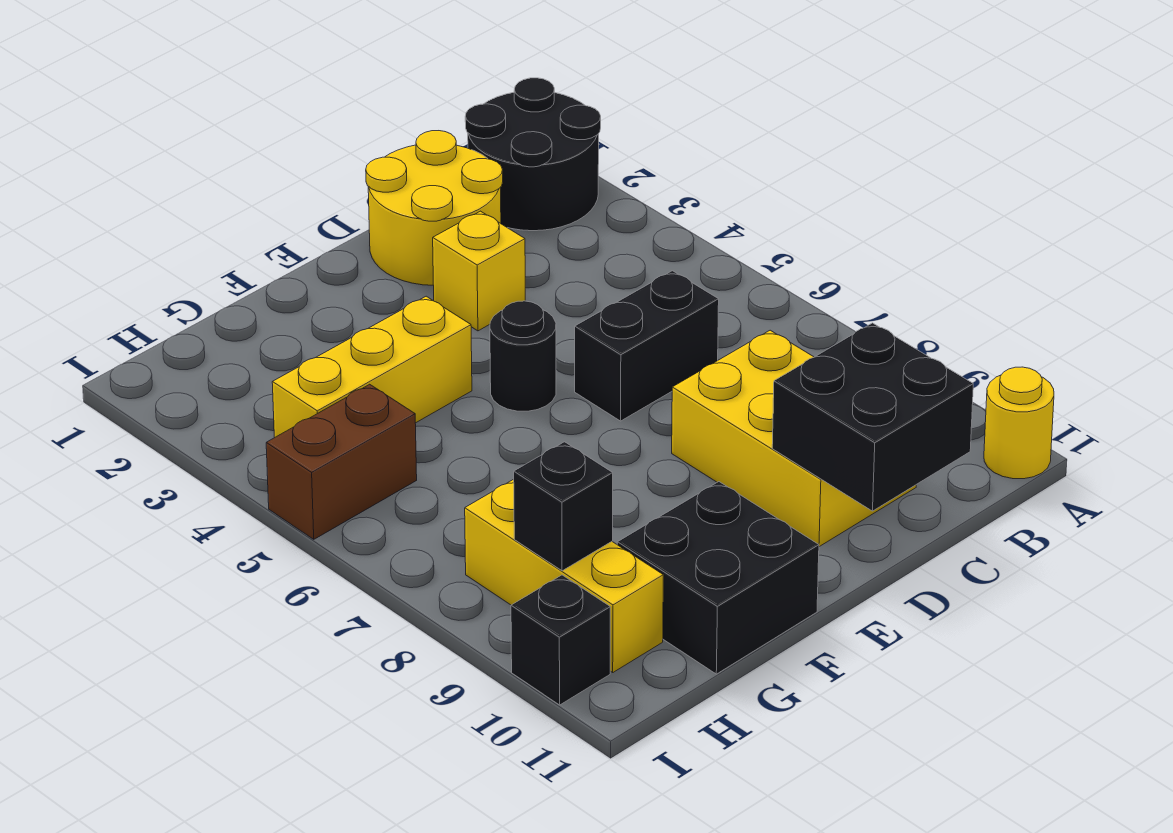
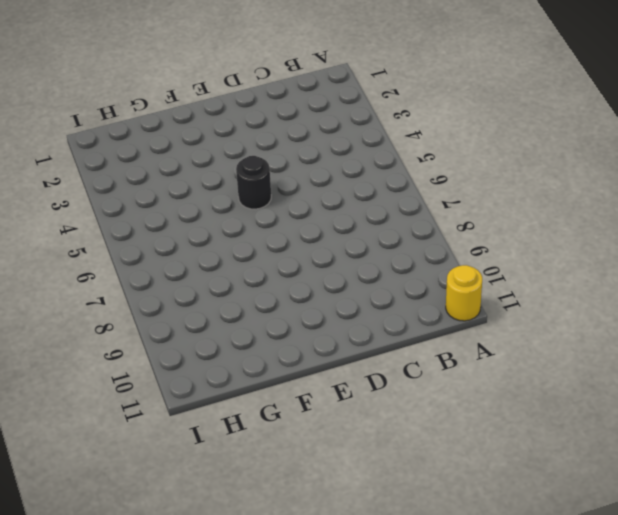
none -> black 2x2 round brick [465,78,601,231]
none -> yellow 2x2 round brick [366,131,503,285]
none -> black 1x2 brick [575,271,719,421]

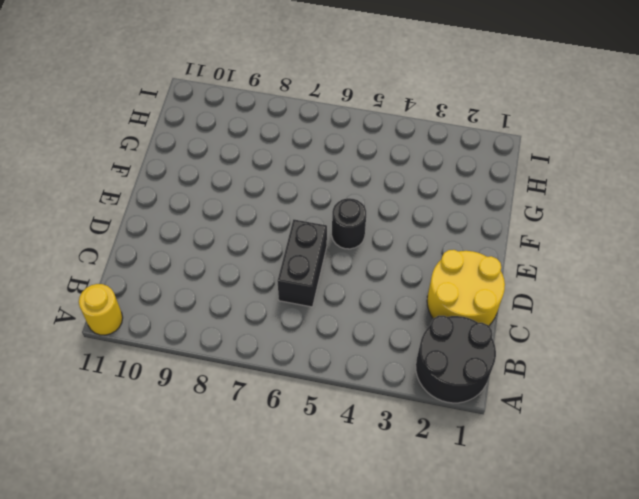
none -> yellow 2x3 brick [672,330,916,547]
none -> yellow 1x1 brick [433,211,525,331]
none -> yellow 1x3 brick [272,296,472,438]

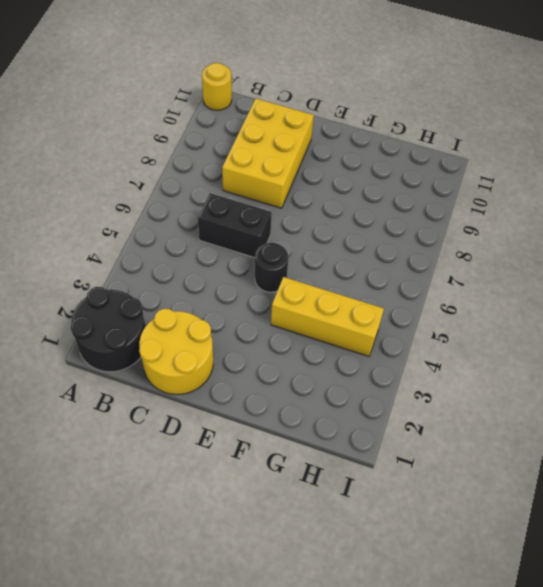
none -> yellow 1x1 brick [433,211,525,331]
none -> black 2x2 brick [617,482,819,674]
none -> brown 1x2 brick [266,384,417,539]

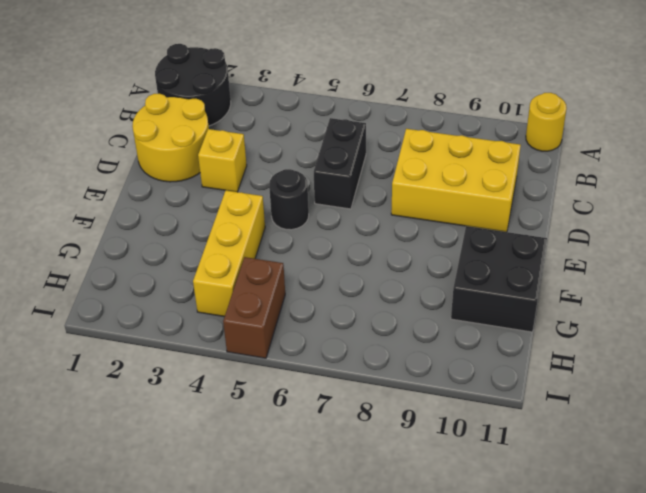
none -> yellow 1x3 brick [465,479,663,672]
none -> black 1x1 brick [511,575,610,705]
none -> black 2x2 brick [772,323,973,511]

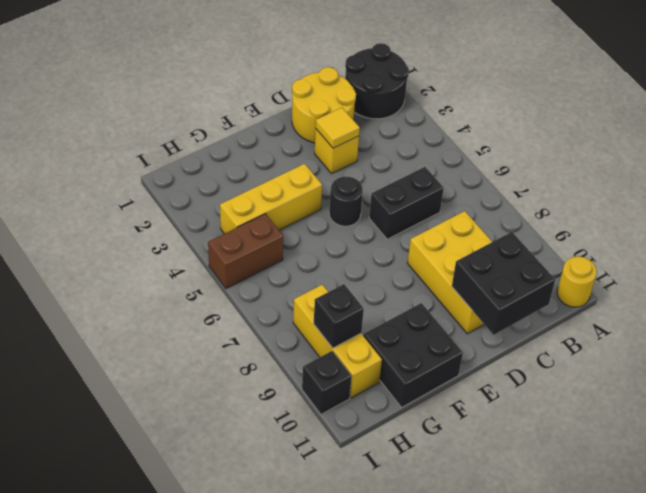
yellow 1x1 tile [316,108,360,148] -> none

